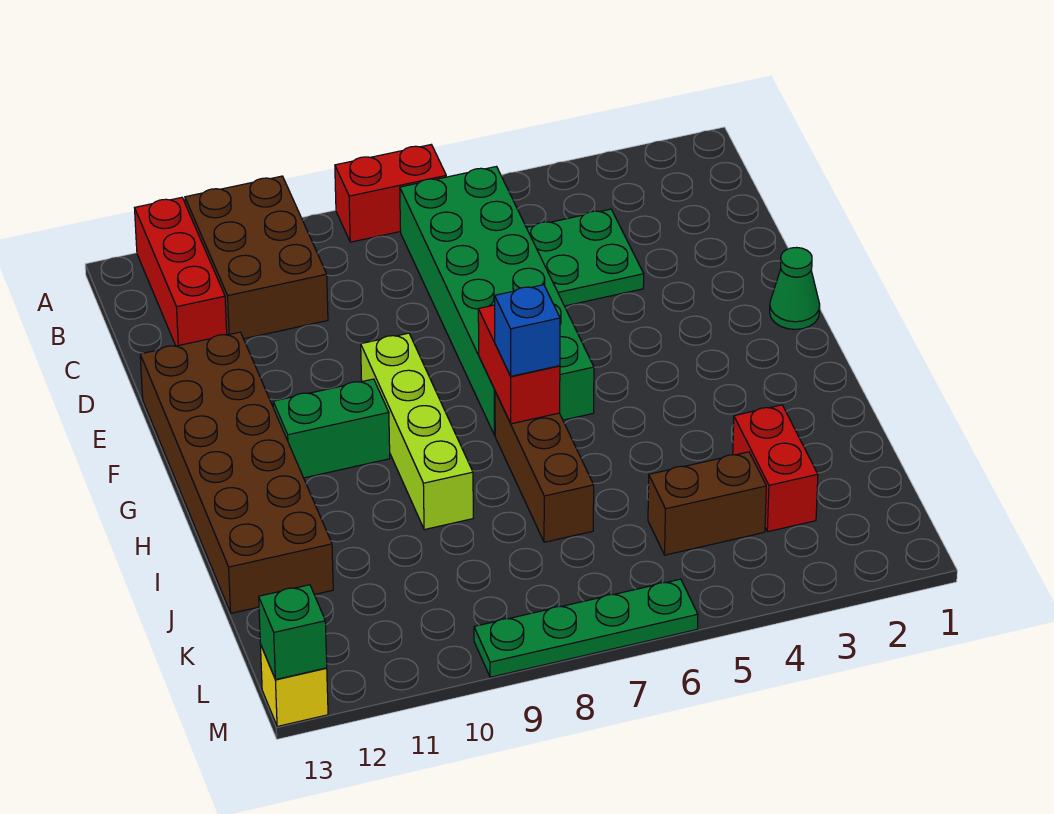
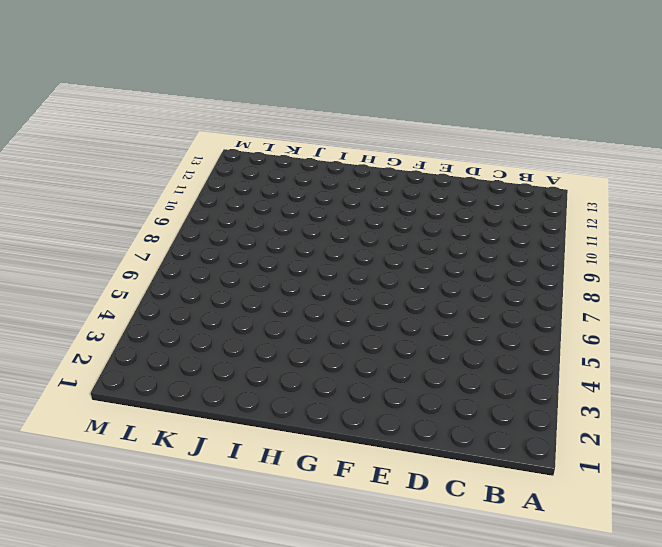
none -> red 1x2 brick [335,145,446,242]
none -> brown 2x3 brick [185,176,328,339]
none -> red 1x3 brick [135,197,227,346]

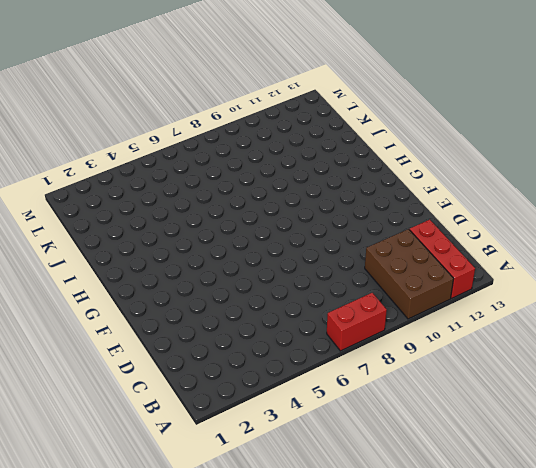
none -> green 2x6 brick [400,167,594,435]
none -> green 2x2 plate [526,209,644,306]
none -> brown 2x6 brick [140,332,333,613]

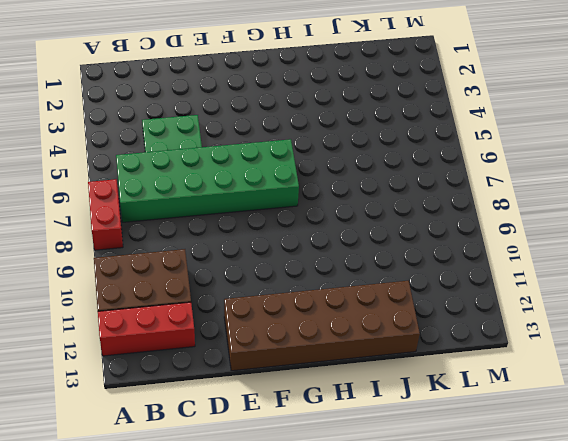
none -> green 1x1 cone [770,248,820,329]
none -> lime 1x4 brick [361,333,473,530]
none -> green 1x2 brick [273,379,390,478]

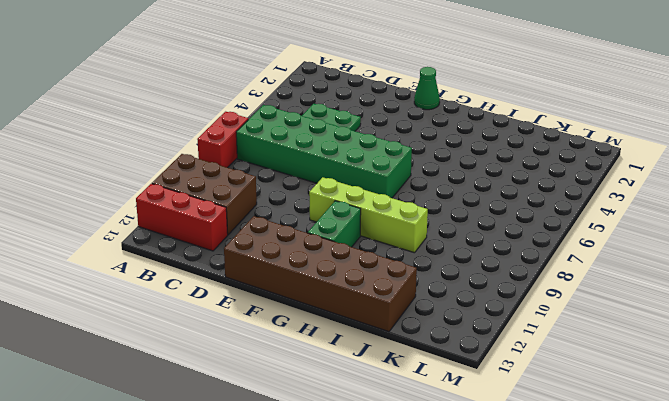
none -> brown 1x3 brick [495,392,594,542]
none -> red 1x2 brick [733,405,818,532]
none -> brown 1x2 brick [648,452,766,555]

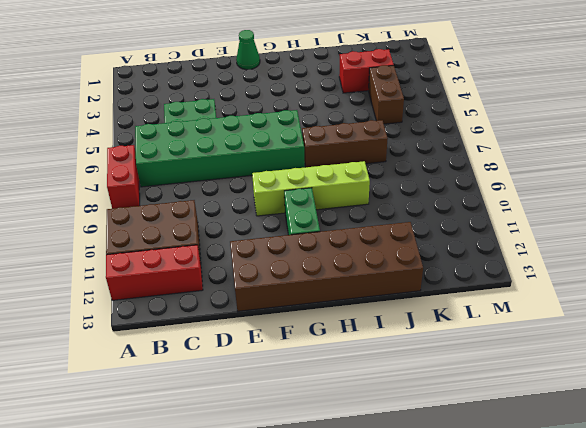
none -> green 1x4 plate [474,579,698,677]
none -> yellow 1x1 brick [260,644,328,726]
none -> red 1x2 brick [478,305,560,424]

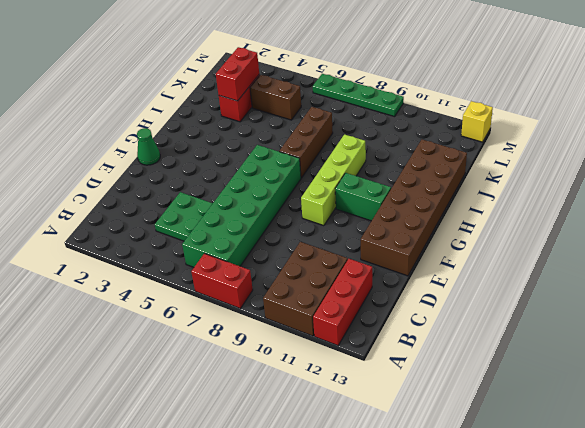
red 1x2 brick [216,47,259,101] -> red 1x2 brick moved to [478,305,560,424]
none -> green 1x1 brick [259,585,327,680]
none -> blue 1x1 brick [495,285,560,376]

